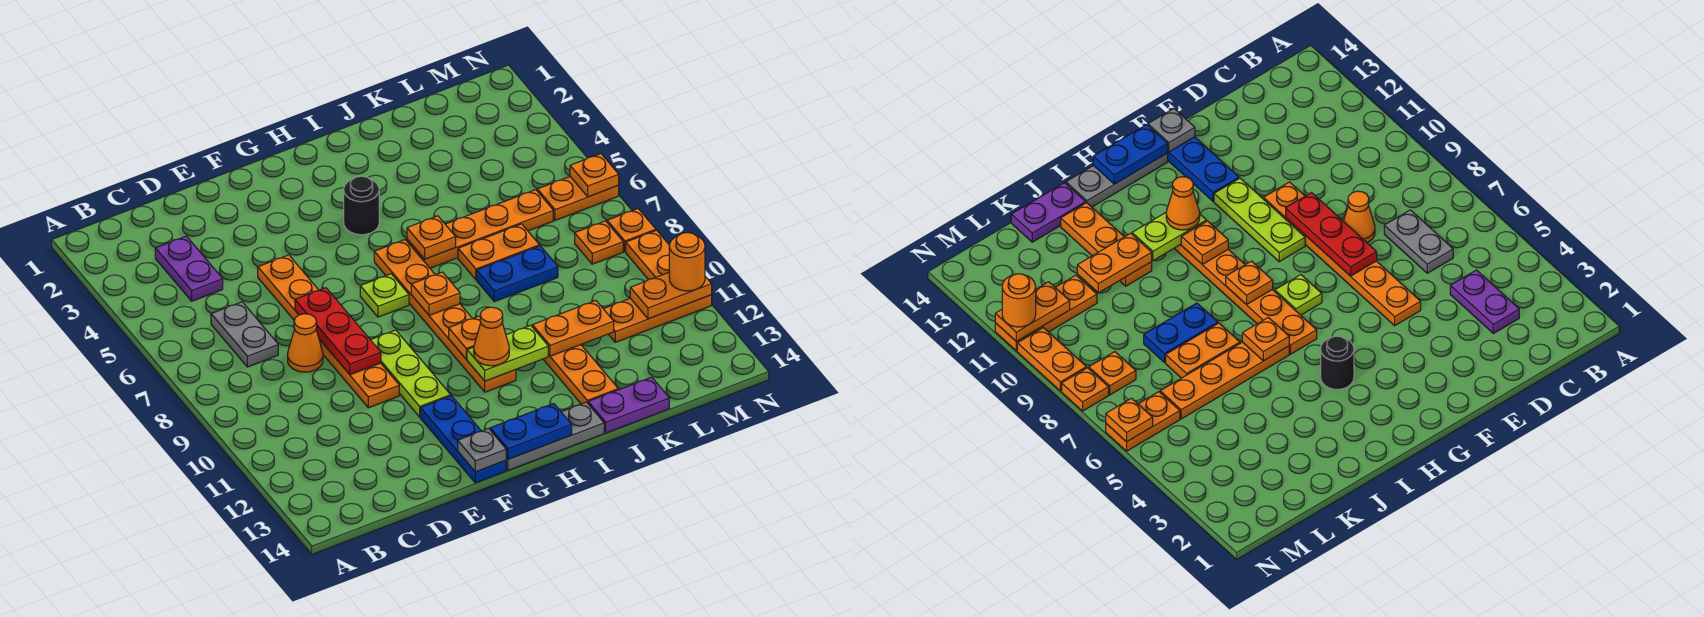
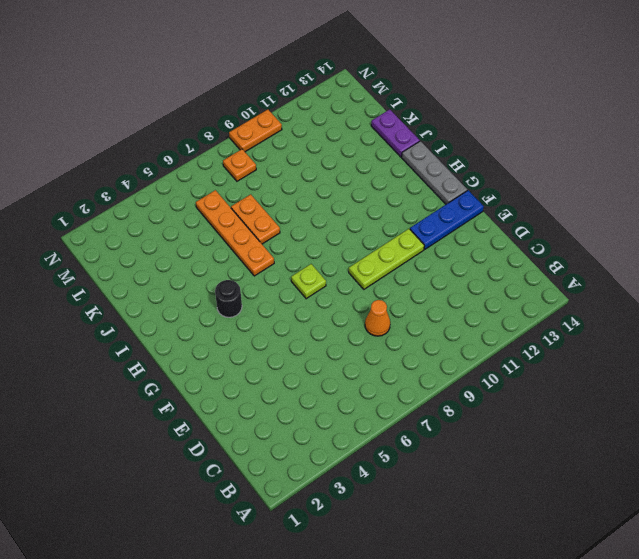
none -> purple 1x2 plate [155,236,223,301]
none -> grey 1x2 plate [211,302,278,367]
none -> orange 1x6 plate [258,255,399,408]
none -> orange 1x6 plate [374,240,516,392]

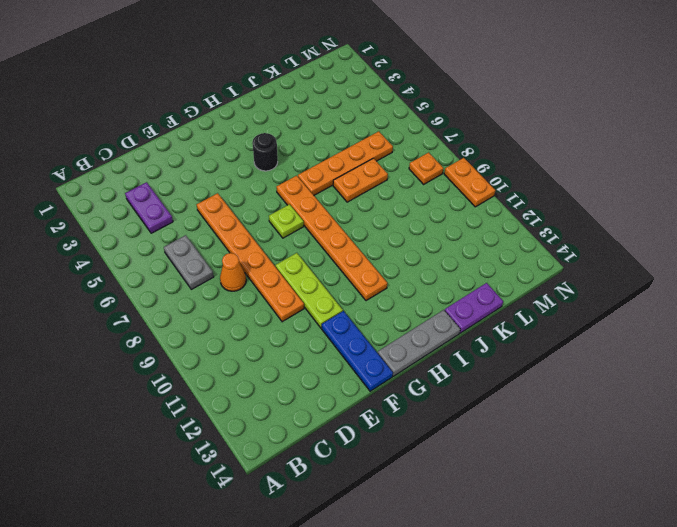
none -> blue 1x2 plate [477,246,558,302]
none -> orange 1x3 plate [543,345,618,404]
none -> orange 1x3 plate [604,295,712,342]
none -> orange 1x2 plate [537,177,619,220]

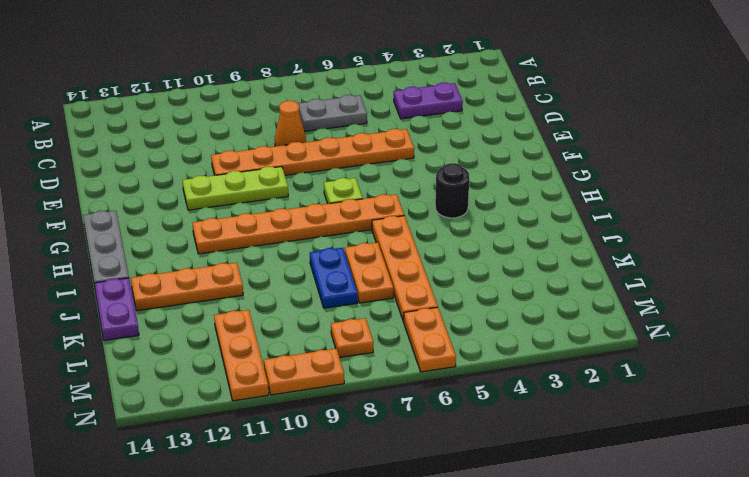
none -> blue 1x3 plate [420,396,506,483]
none -> orange 1x1 plate [607,209,656,252]
none -> red 1x3 plate [295,288,381,375]
none -> grey 1x1 plate [458,429,506,472]

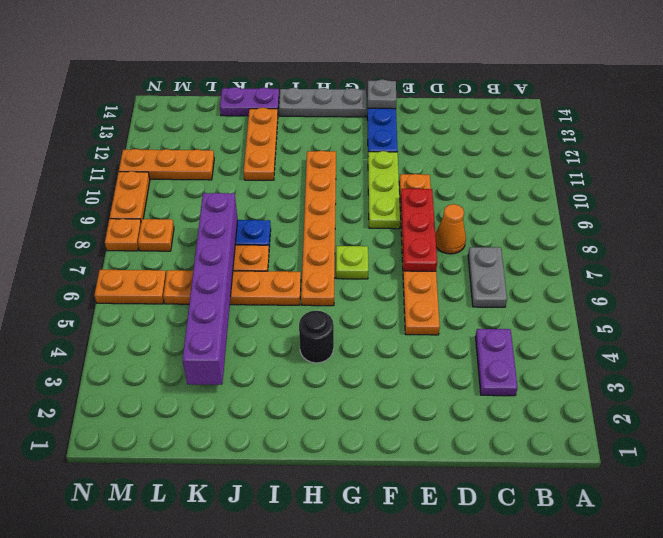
purple 1x6 brick [182,193,238,385] -> none
none -> blue 1x2 plate [490,404,572,459]
none -> orange 1x1 plate [411,272,460,315]
none -> orange 1x1 plate [449,316,481,359]
none -> lime 1x2 plate [467,325,548,381]

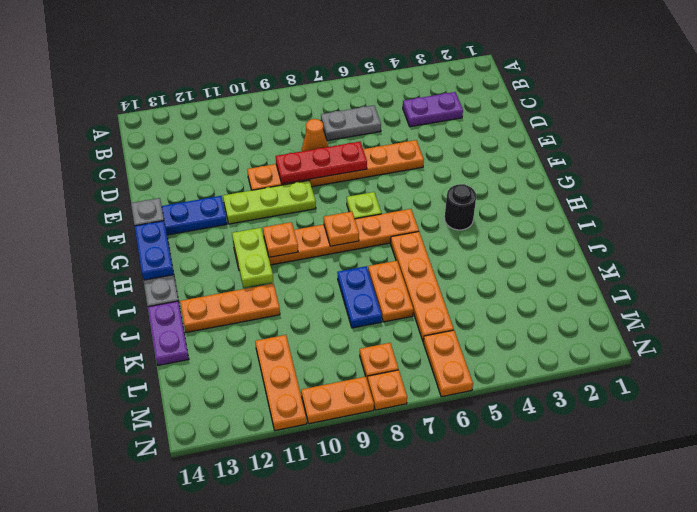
none -> orange 1x1 plate [407,216,456,259]
none -> orange 1x2 plate [532,301,614,356]
none -> orange 1x2 plate [630,273,712,319]
none -> orange 1x1 plate [570,154,619,197]

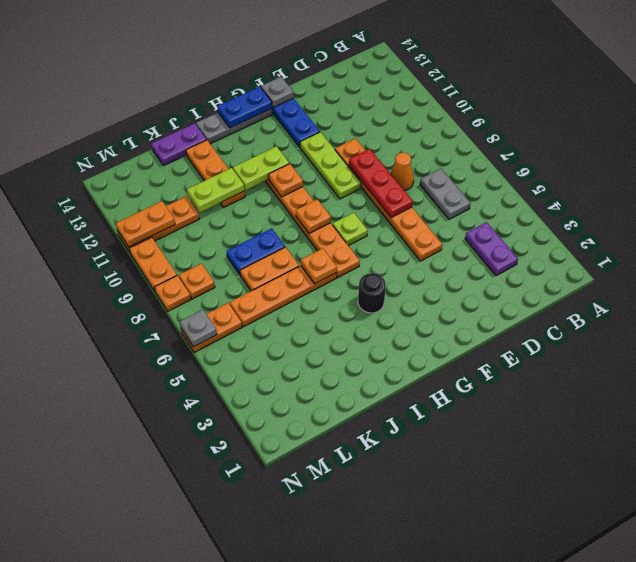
lime 1x2 plate [187,168,245,212] -> orange 1x2 plate [532,301,614,356]
grey 1x1 plate [180,310,217,347] -> orange 1x1 plate [570,154,619,197]
none -> orange 1x1 cone [474,307,509,366]
none -> orange 1x1 round brick [669,232,705,291]

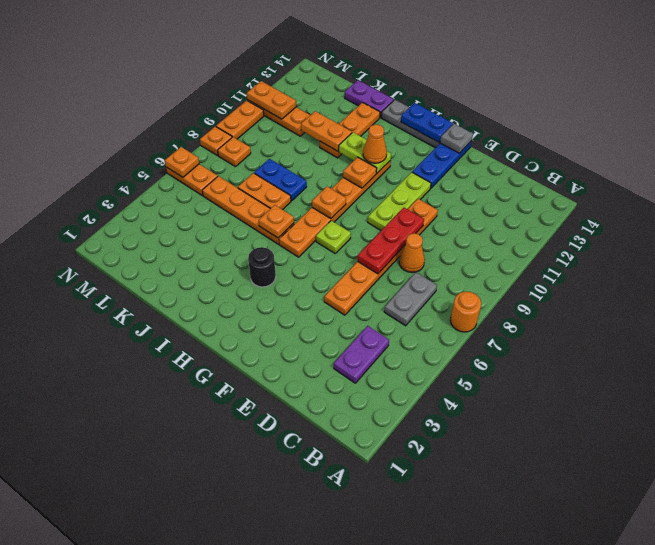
orange 1x1 round brick [450,292,481,332] -> orange 1x1 round brick moved to [669,232,705,291]

